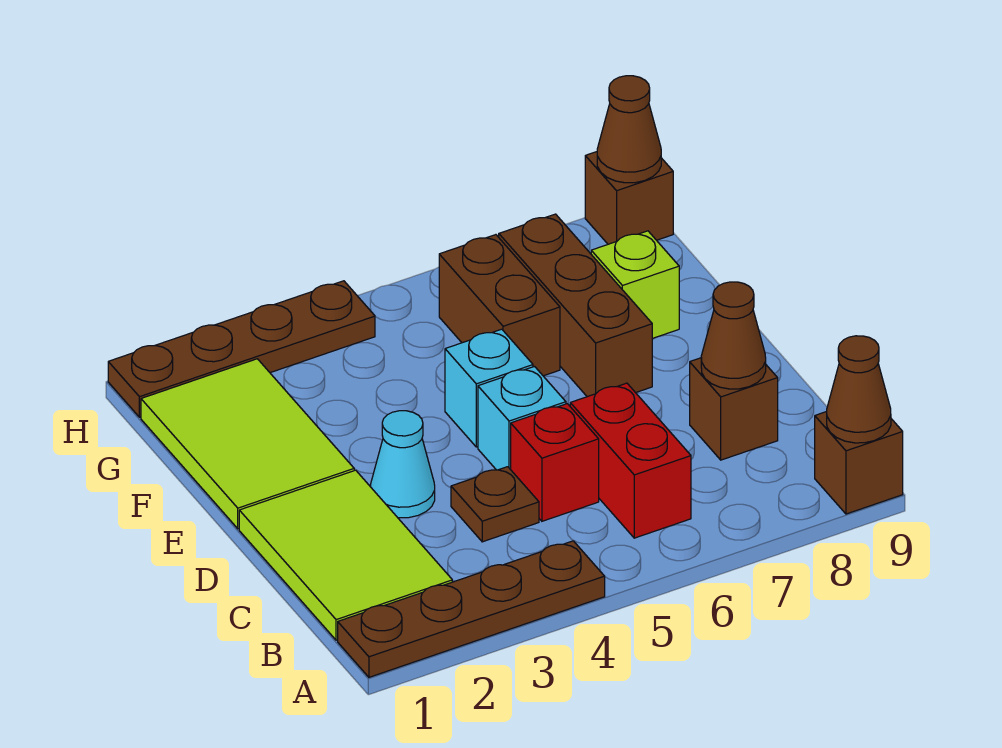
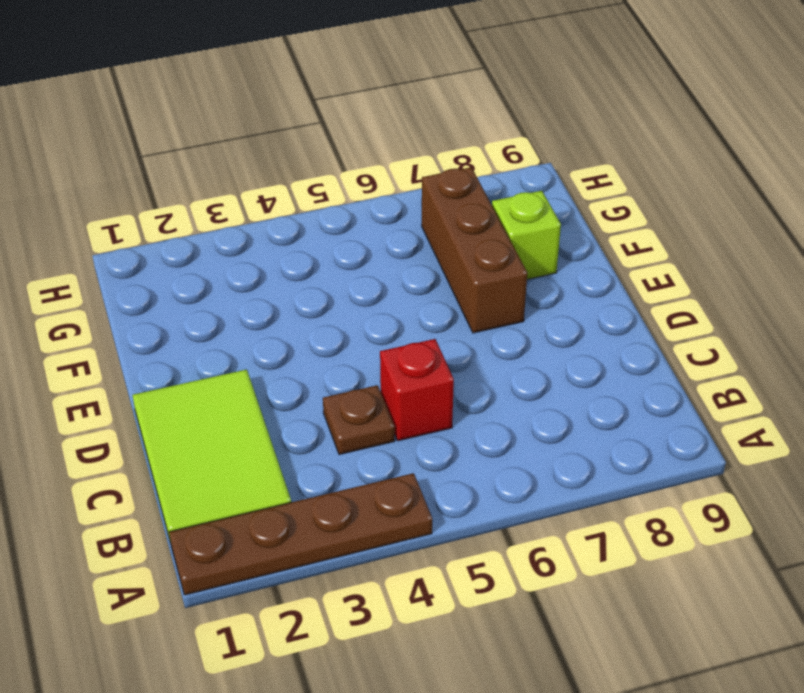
none -> brown 1x1 brick [815,412,903,514]
none -> red 1x2 brick [570,383,691,538]
none -> brown 1x1 brick [690,358,778,460]

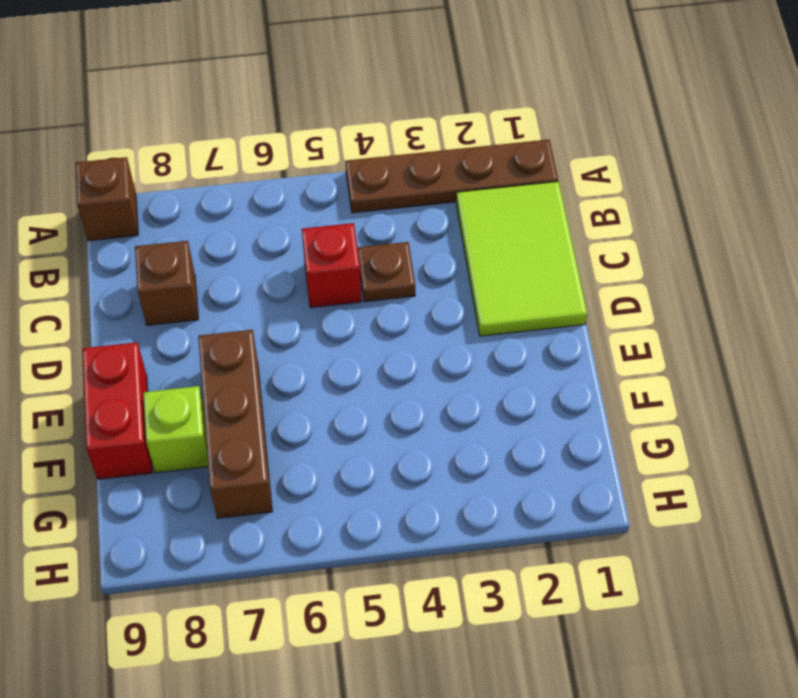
red 1x2 brick [82,342,152,479] -> red 1x2 brick moved to [570,383,691,538]
none -> cyan 1x1 cone [370,411,435,518]
none -> cyan 1x1 brick [478,367,566,470]
none -> lime 2x3 tile [141,359,354,529]

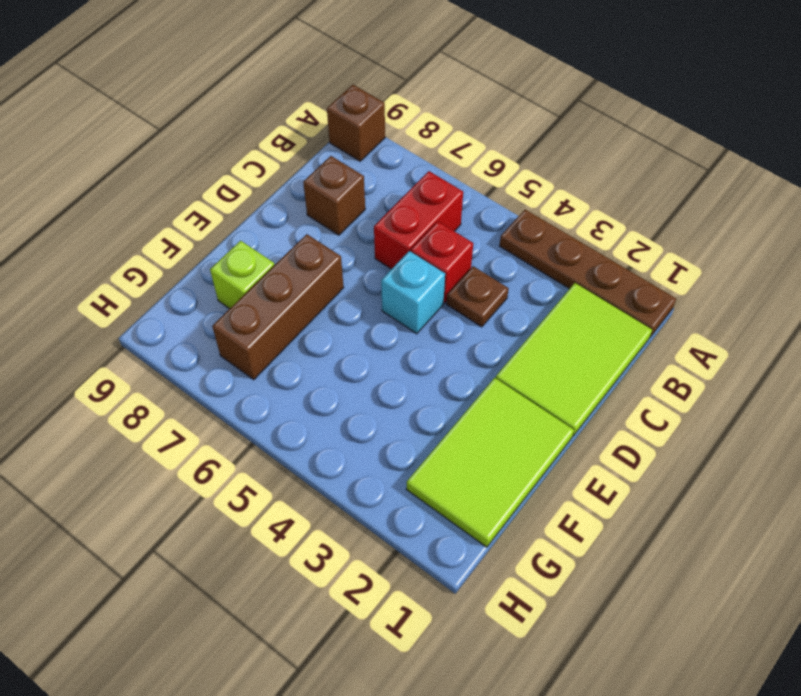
none -> cyan 1x1 cone [370,411,435,518]
none -> cyan 1x1 brick [445,329,533,447]
none -> brown 1x2 brick [439,235,560,376]

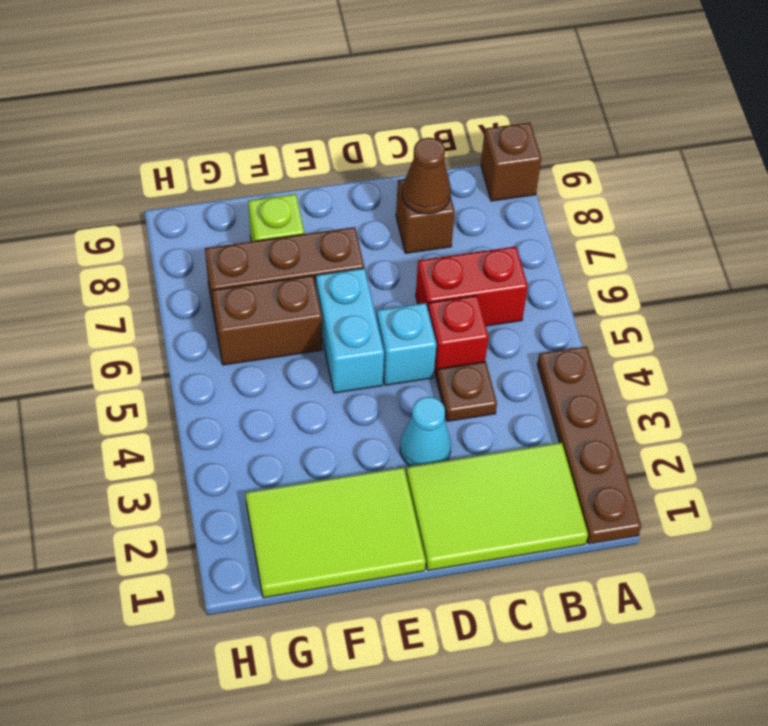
cyan 1x2 brick [316,268,384,393] -> cyan 1x1 brick [445,329,533,447]
none -> brown 1x4 plate [108,281,375,417]
none -> brown 1x1 brick [585,152,673,244]
none -> brown 1x1 cone [827,336,891,443]

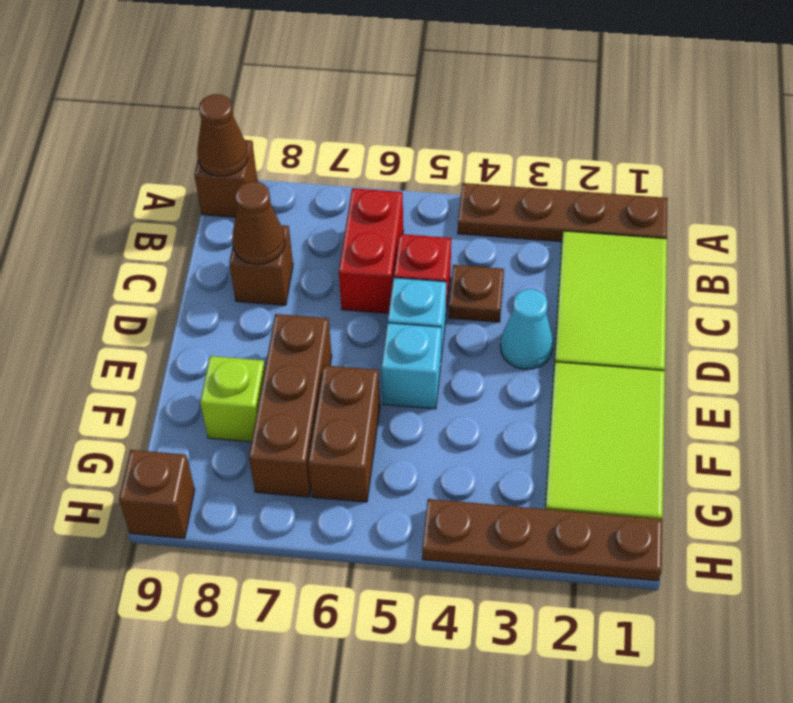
none -> brown 1x1 cone [597,76,661,183]

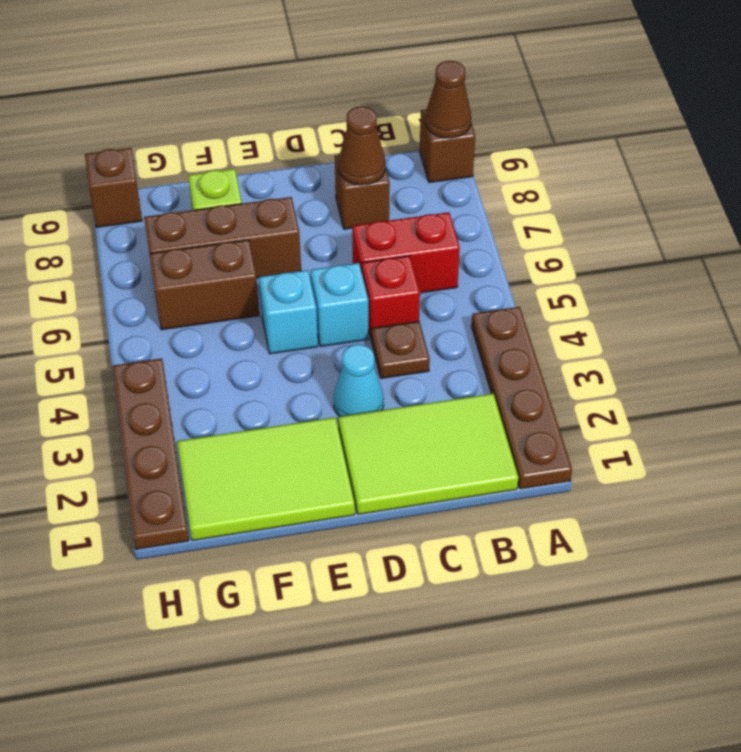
none -> brown 1x1 cone [597,76,661,183]

